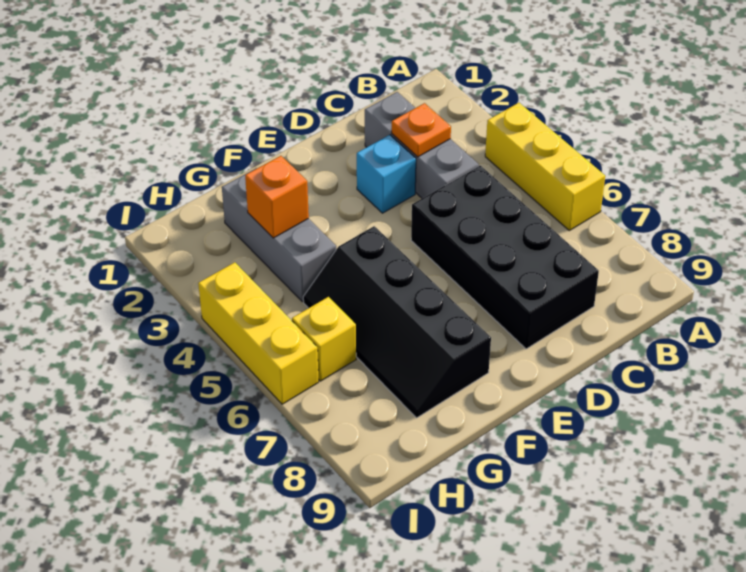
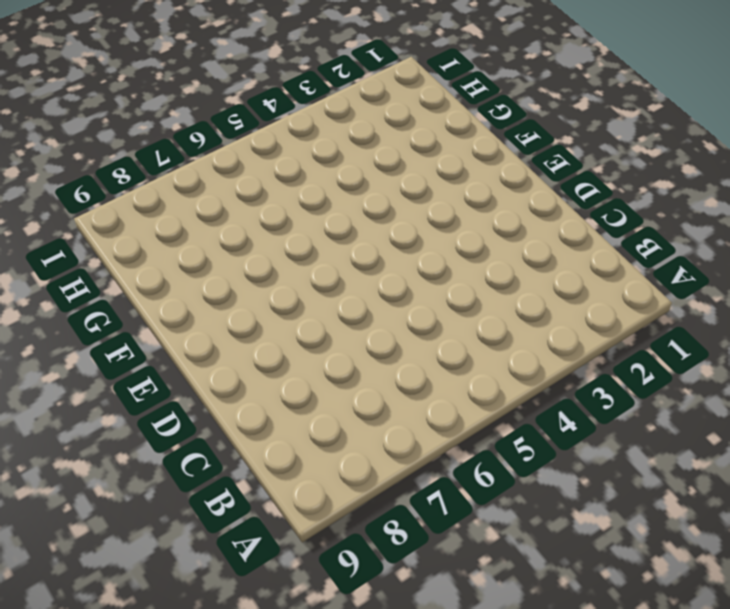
none -> yellow 1x3 brick [485,103,605,230]
none -> grey 1x3 brick [365,92,479,198]

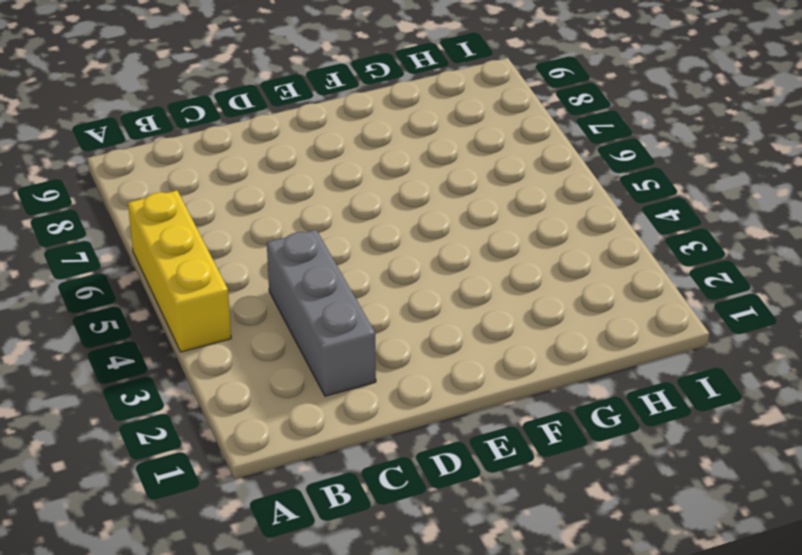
none -> black 2x4 brick [411,166,599,349]
none -> cyan 1x1 brick [357,135,416,213]

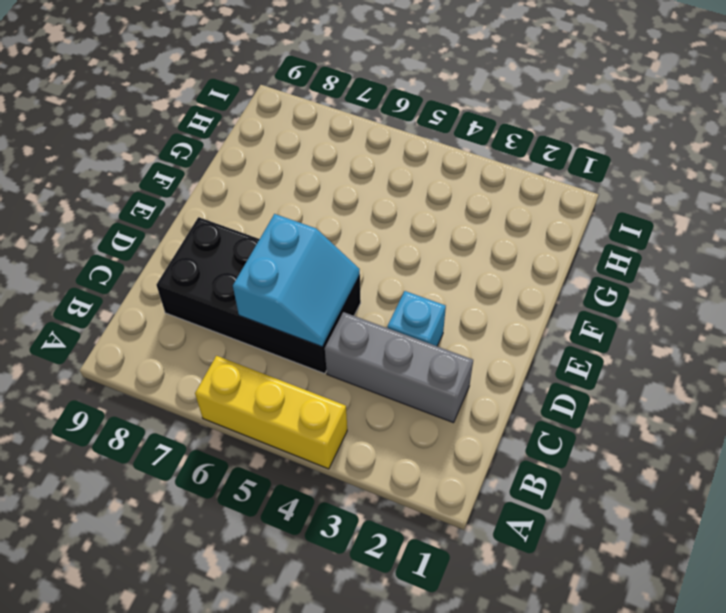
cyan 2x2 slope [233,214,360,347] -> none
none -> black 2x4 slope [303,226,491,418]
none -> grey 1x3 brick [222,168,336,302]

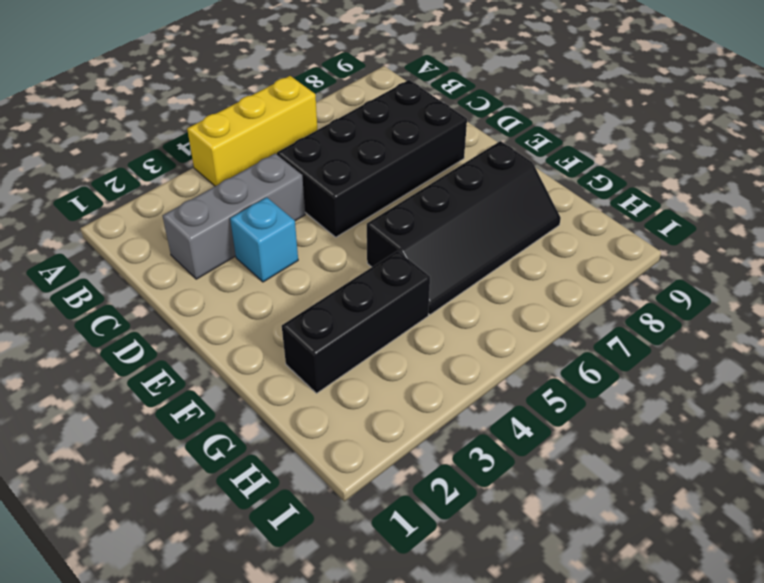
black 1x3 brick [282,251,430,393] -> grey 1x3 brick [222,168,336,302]
none -> yellow 1x1 brick [292,297,356,381]
none -> yellow 1x3 brick [198,262,319,404]

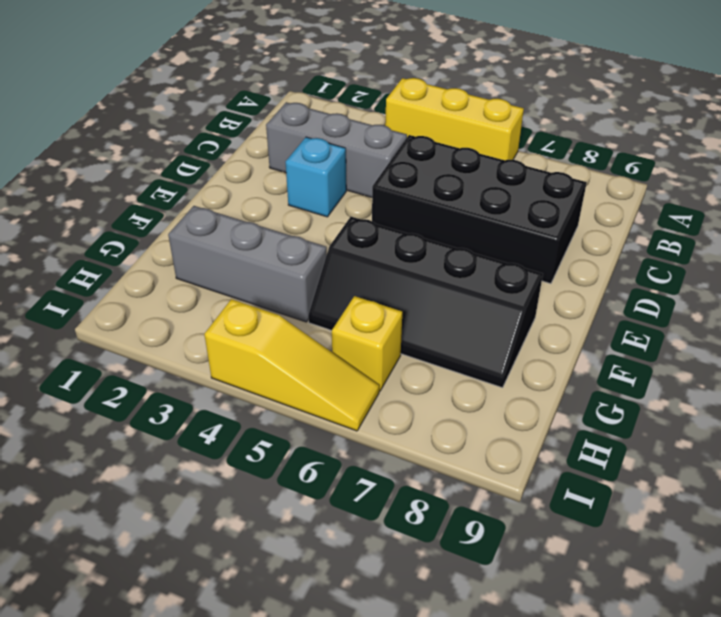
yellow 1x3 slope [204,299,379,431] -> yellow 1x3 brick [198,262,319,404]
none -> orange 1x1 plate [392,103,451,157]
none -> orange 1x1 brick [245,156,309,238]

